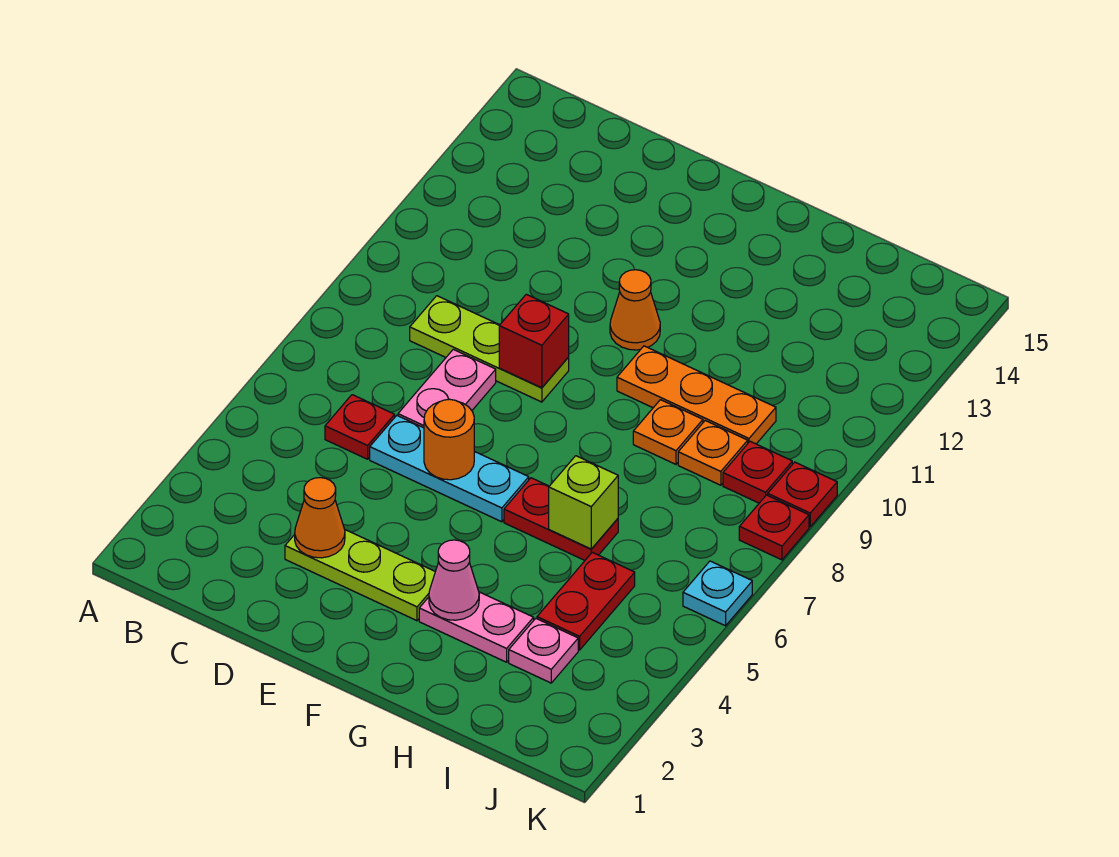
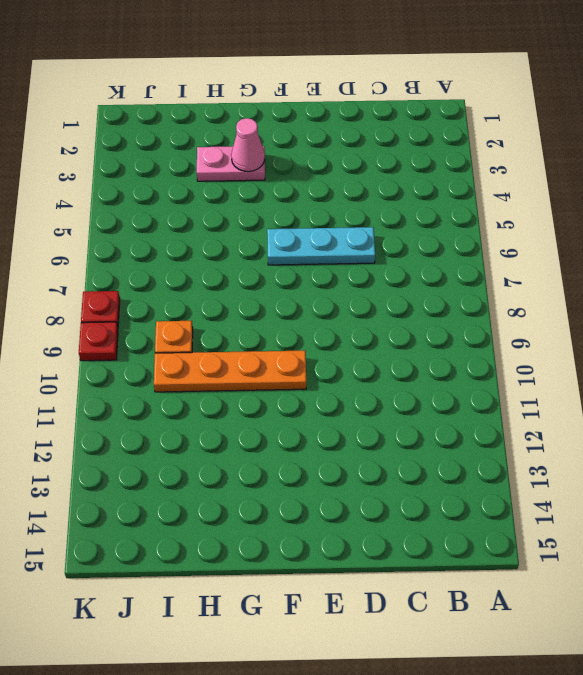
orange 1x4 plate [154,350,306,392] -> orange 1x3 plate [617,346,776,444]
none -> red 1x1 plate [325,395,395,459]
none -> lime 1x3 plate [410,296,569,402]
none -> lime 1x3 plate [285,530,435,621]

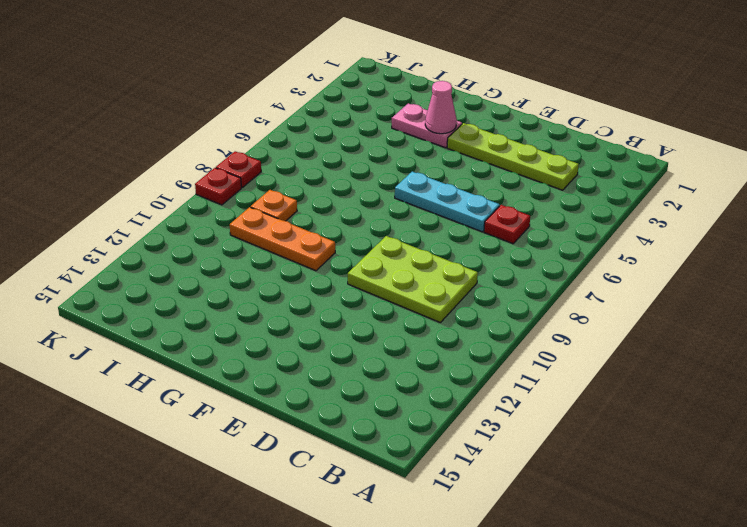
lime 1x4 plate [447,123,579,190] -> lime 1x3 plate [285,530,435,621]
lime 2x3 plate [348,236,478,322] -> lime 1x3 plate [410,296,569,402]
none -> pink 1x2 plate [398,349,496,428]
none -> orange 1x1 cone [610,270,660,350]
none -> red 1x2 plate [504,478,618,560]

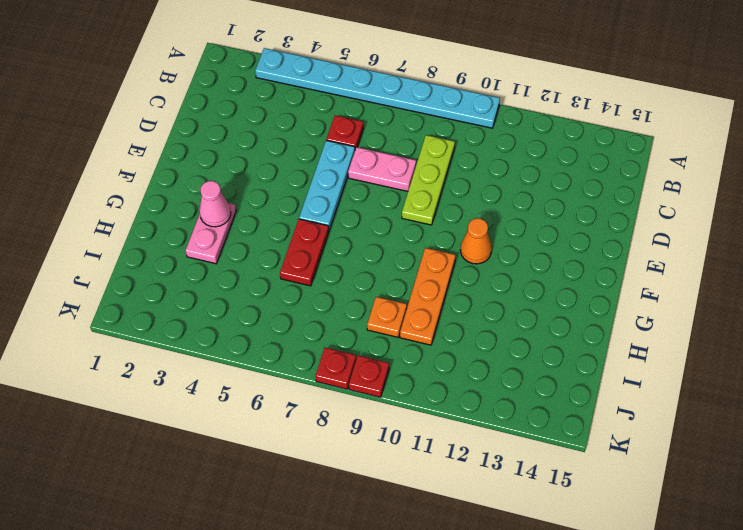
cyan 1x8 plate [255,48,500,128] -> none
none -> lime 1x3 plate [285,530,435,621]
none -> orange 1x1 plate [633,400,703,464]
none -> pink 1x1 plate [509,618,578,683]

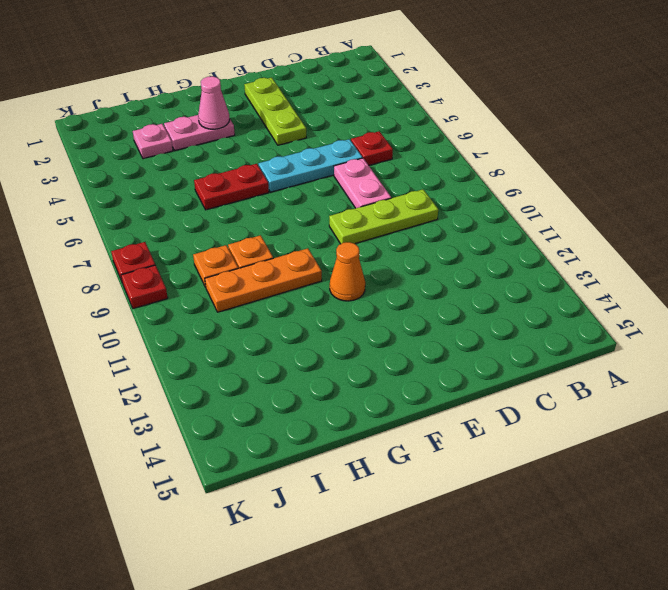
lime 1x3 plate [244,78,306,145] -> lime 1x3 plate turned to [285,530,435,621]
none -> red 1x2 plate [537,552,635,650]
none -> red 1x1 plate [723,441,792,503]
none -> cyan 1x1 plate [683,561,752,626]

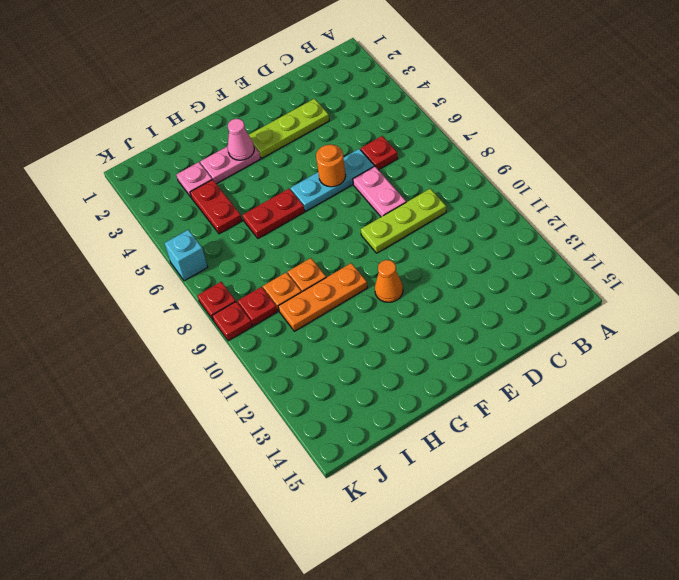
cyan 1x1 brick [165,230,208,281] -> cyan 1x1 plate [683,561,752,626]
none -> orange 1x1 cone [295,478,345,558]
none -> red 1x1 brick [499,294,569,388]
none -> lime 1x1 brick [549,456,618,549]

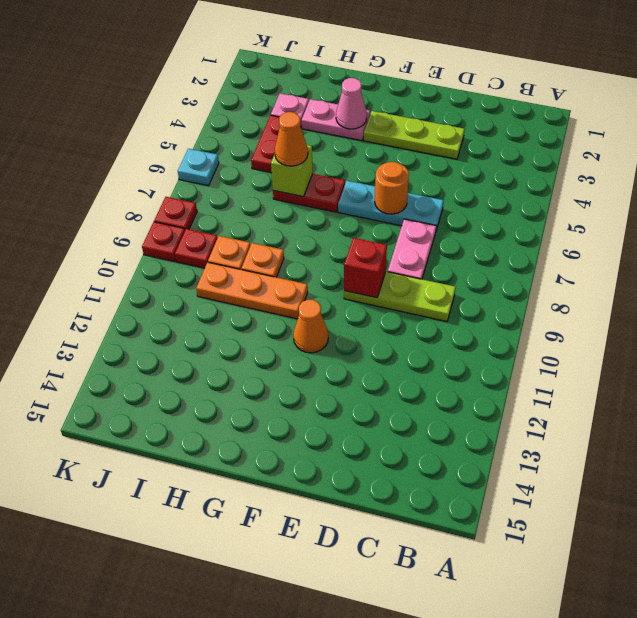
orange 1x1 cone [275,112,308,166] -> orange 1x1 cone moved to [295,478,345,558]
none -> red 1x1 plate [325,395,395,459]

